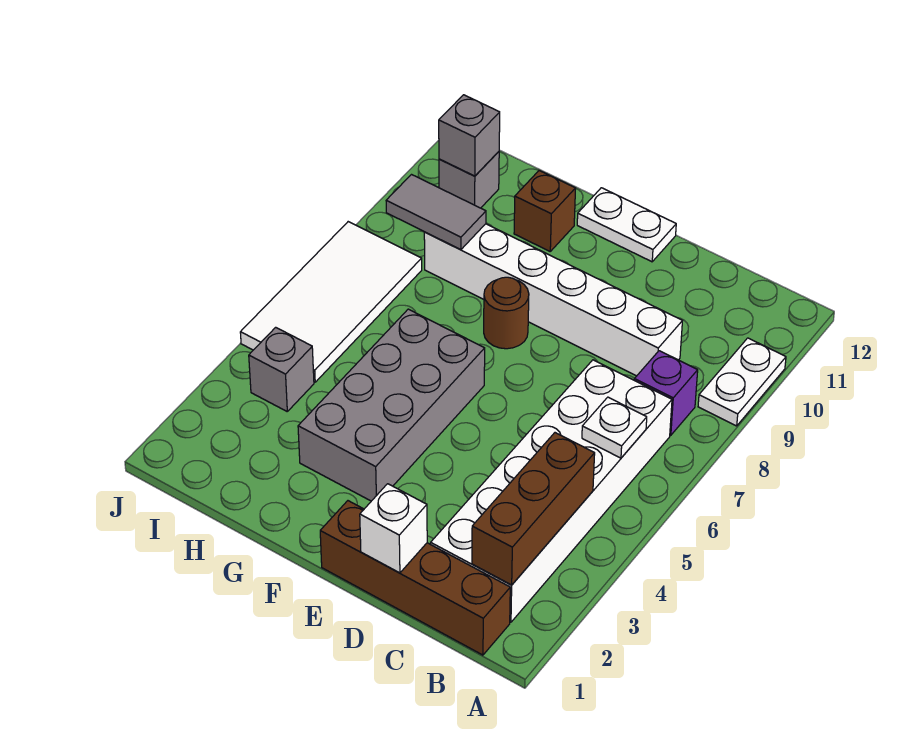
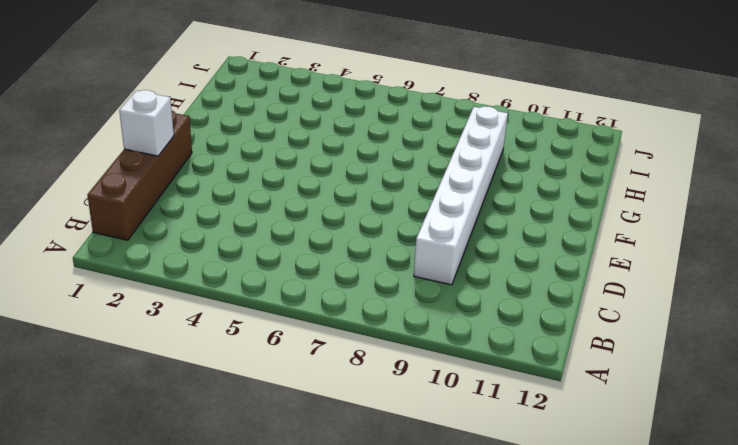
none -> white 1x2 plate [698,338,786,426]
none -> white 2x6 brick [431,360,672,622]
none -> purple 1x1 brick [634,351,698,435]

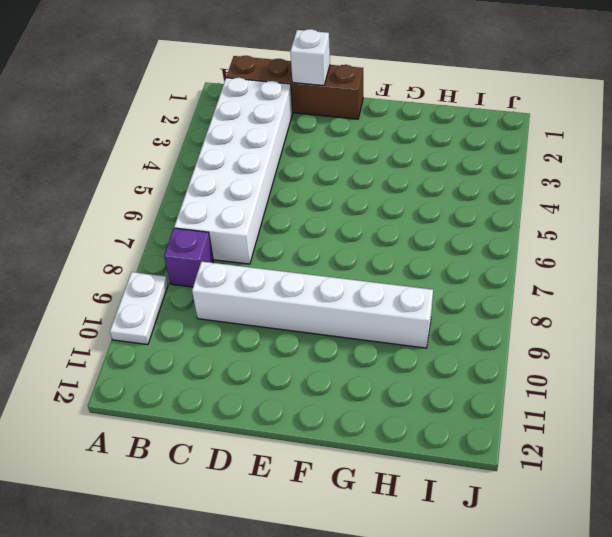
none -> white 1x2 plate [577,188,676,262]
none -> grey 2x4 brick [298,309,485,501]
none -> brown 1x1 round brick [484,277,529,349]

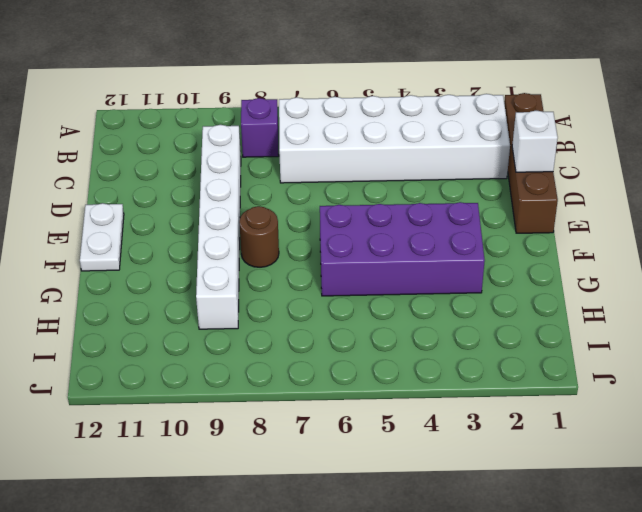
purple 2x4 brick [320,202,485,296] -> grey 2x4 brick [298,309,485,501]
none -> white 1x2 plate [698,338,786,426]
none -> brown 1x1 brick [514,171,576,251]
none -> grey 1x1 brick [249,327,314,411]

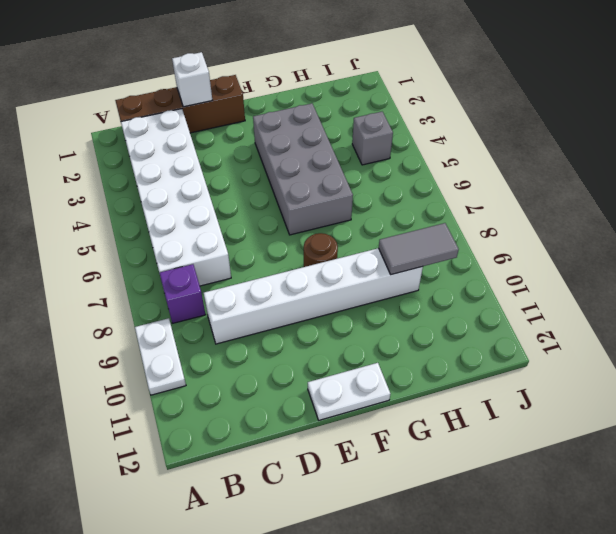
none -> brown 1x1 brick [514,171,576,251]
none -> white 2x4 tile [240,222,422,382]
none -> grey 1x1 brick [439,152,499,208]

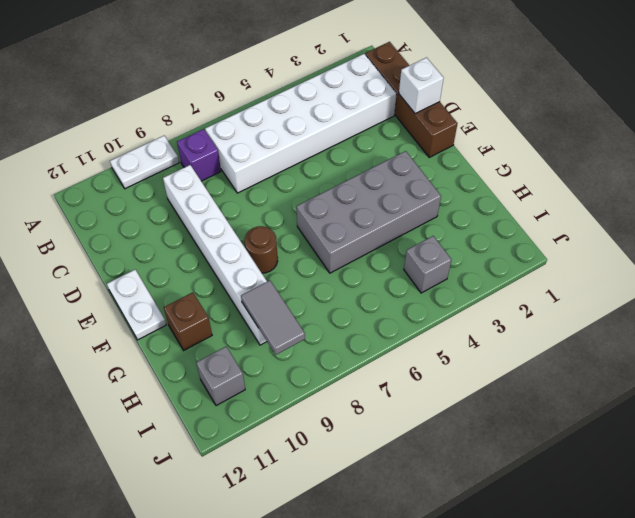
none -> white 2x4 tile [240,222,422,382]
none -> brown 1x3 brick [472,433,595,585]
none -> white 1x1 plate [582,397,647,458]

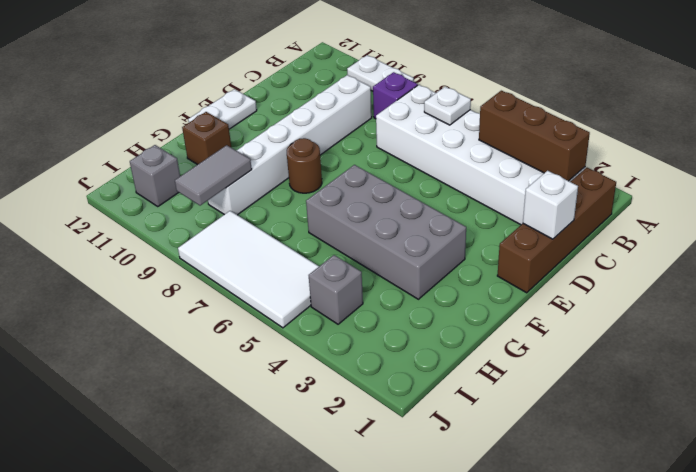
none -> grey 1x1 brick [439,95,500,176]

